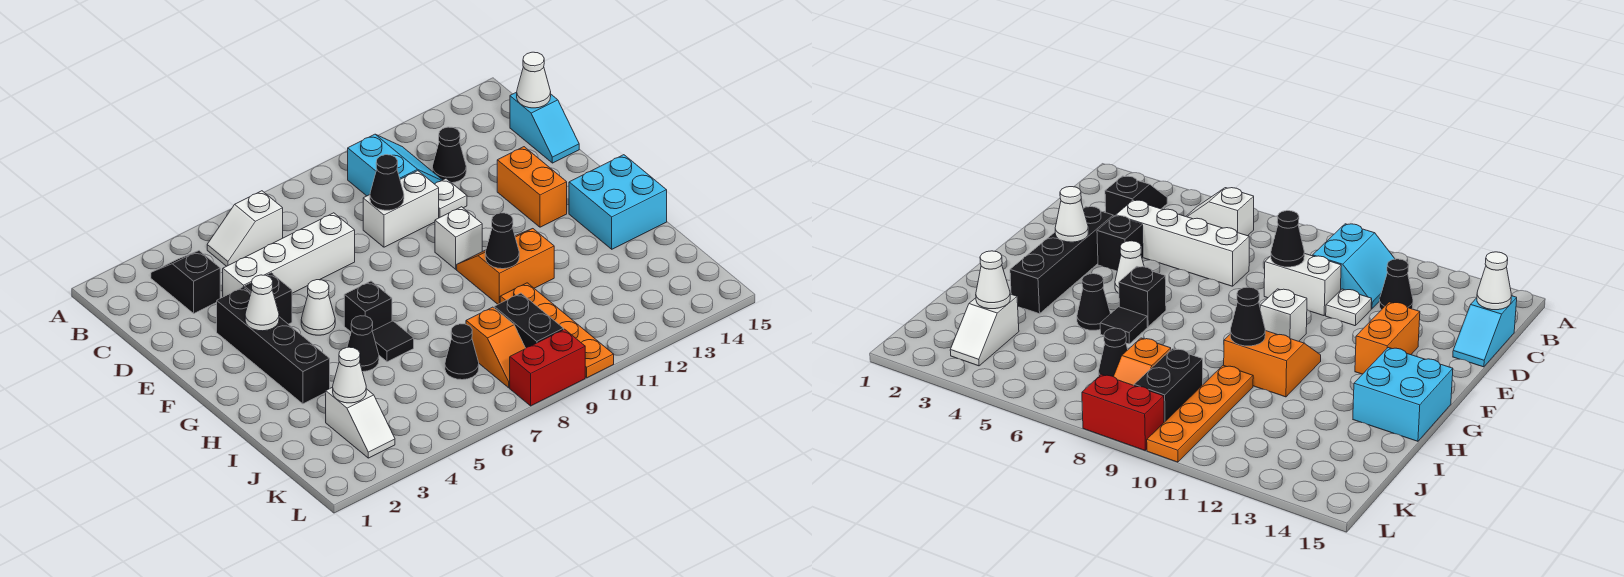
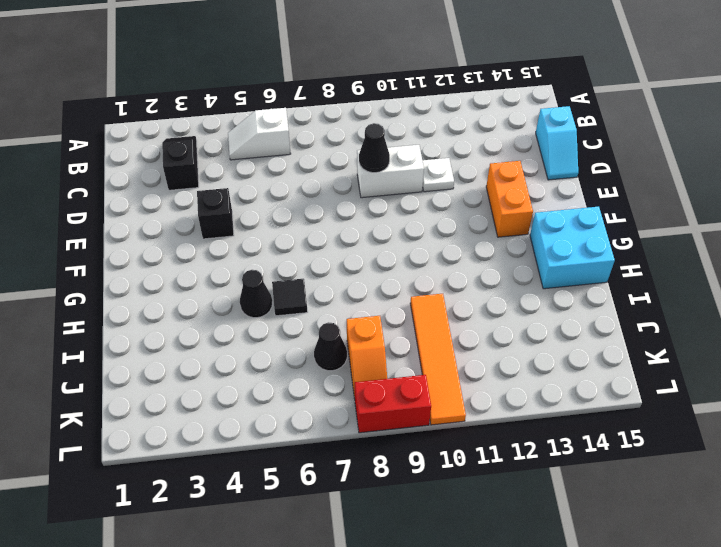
orange 1x4 tile [410,294,466,425] -> orange 1x4 plate [500,283,614,378]
none -> cyan 2x2 slope [348,134,442,196]
none -> black 1x1 cone [432,127,466,183]
none -> white 1x4 brick [223,213,355,297]

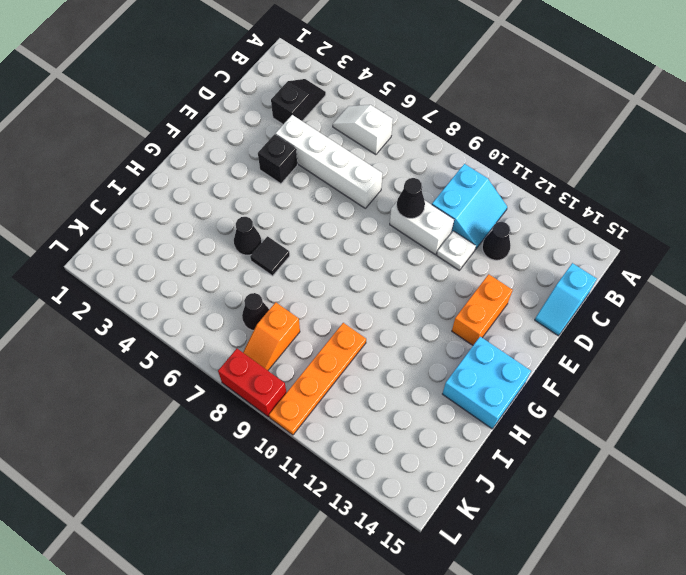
none -> black 1x4 brick [217,287,330,404]
none -> white 1x1 cone [301,280,335,335]
none -> white 1x1 brick [435,207,482,269]

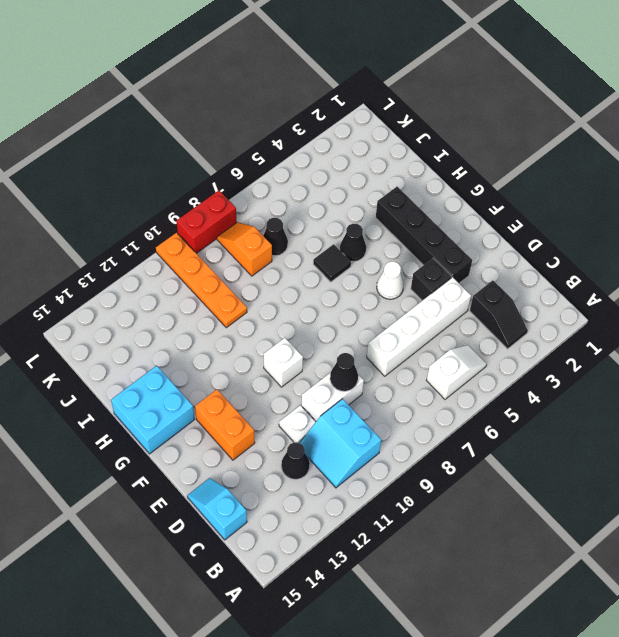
none -> black 1x1 brick [344,281,392,332]
none -> orange 2x2 slope [457,229,554,304]
none -> white 1x2 slope [326,387,395,458]

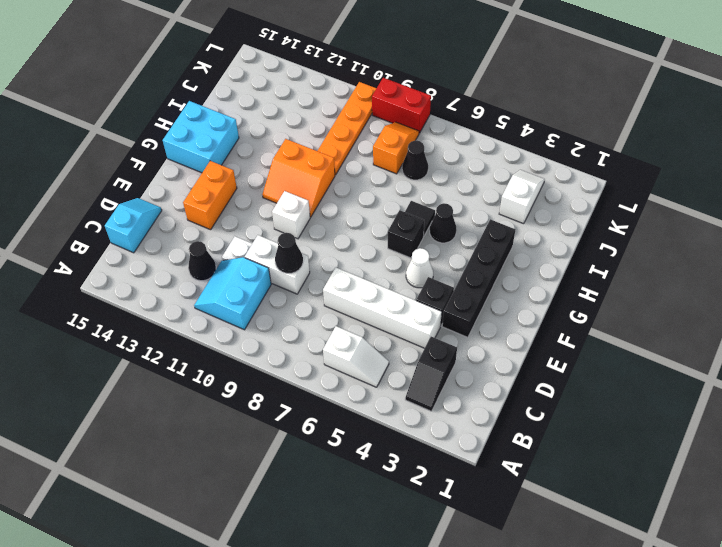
none -> black 1x2 brick [494,293,564,348]
none -> white 1x1 cone [517,52,551,108]
none -> white 1x1 cone [245,275,279,331]

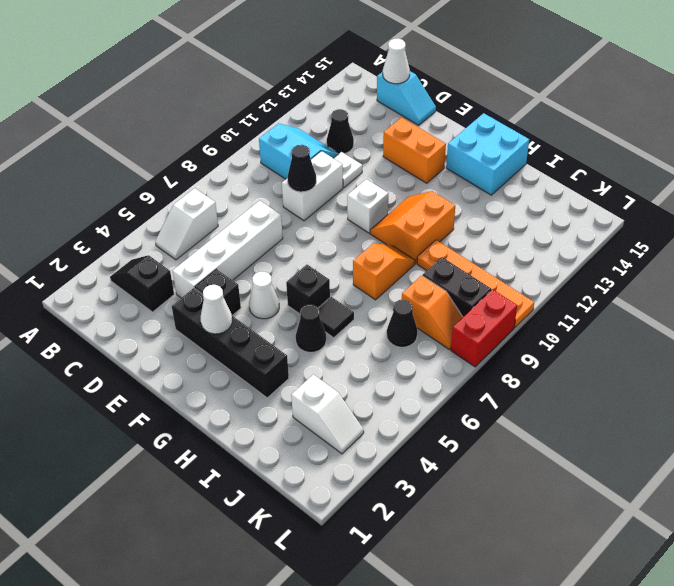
orange 1x2 slope [353,243,415,300] -> none
none -> black 1x1 cone [485,213,519,269]
none -> white 1x1 cone [333,347,366,403]

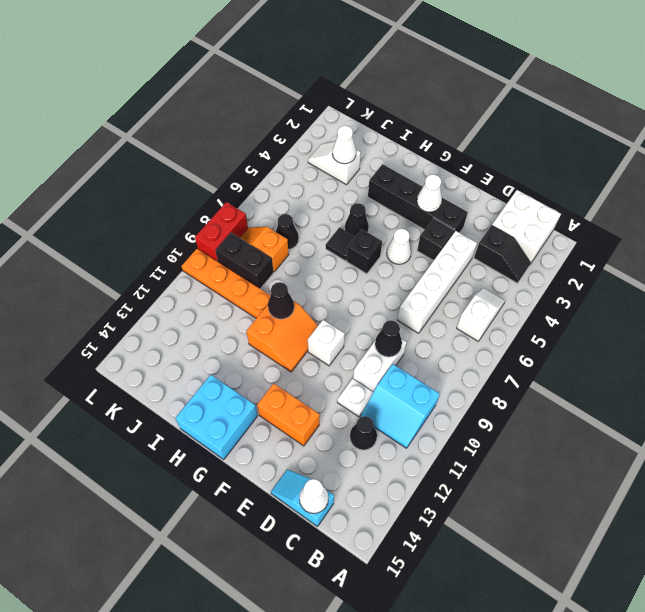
white 2x2 brick [492,190,561,264] -> none

